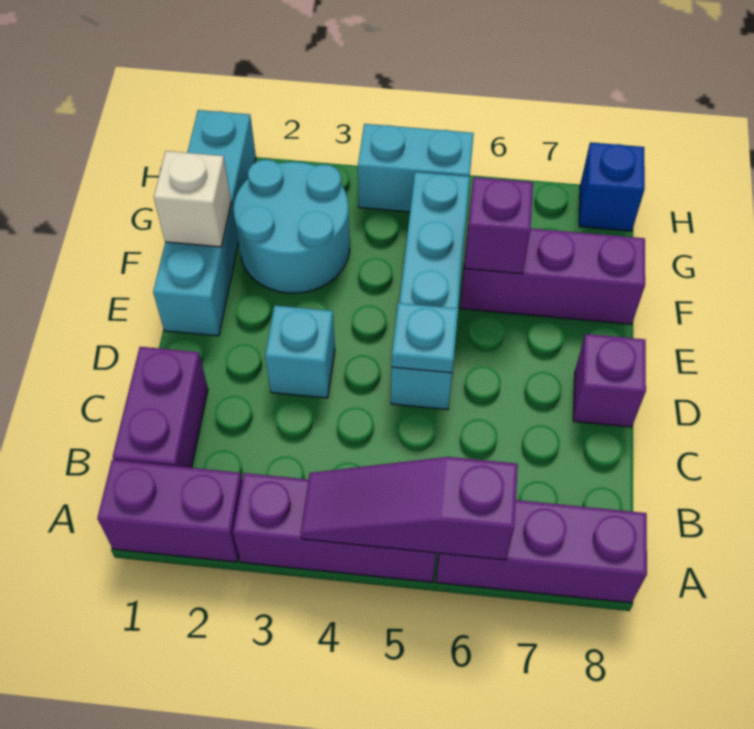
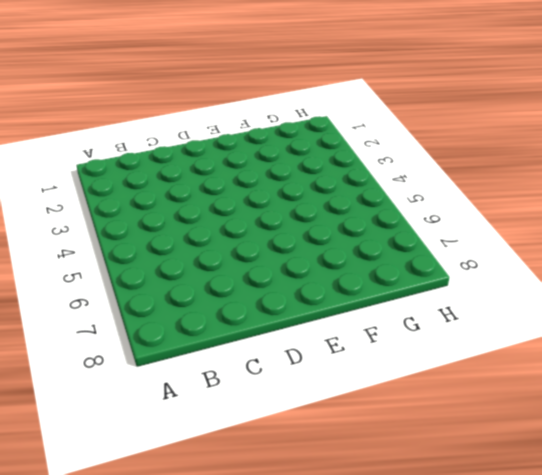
none -> purple 1x2 brick [97,460,242,562]
none -> purple 1x3 brick [233,473,436,582]
none -> purple 1x3 brick [436,500,647,603]

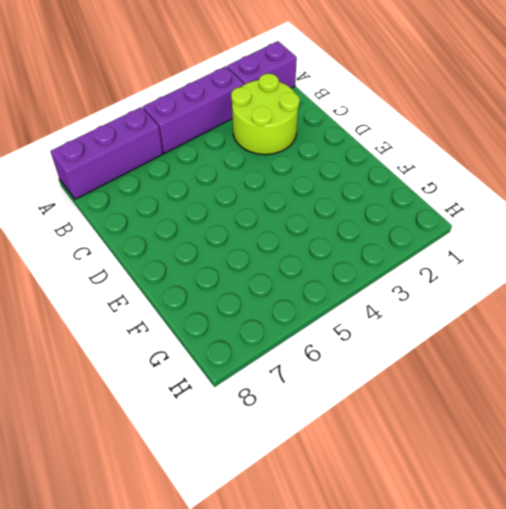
lime 2x2 round brick [231,73,300,155] -> none
none -> purple 1x2 brick [113,347,208,468]
none -> cyan 1x1 brick [265,306,335,398]
none -> cyan 1x4 brick [391,172,470,410]

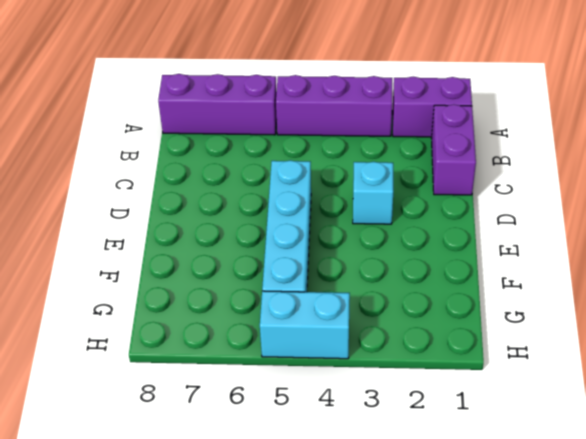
none -> purple 1x1 brick [573,334,646,427]
none -> cyan 1x4 brick [153,110,256,336]
none -> cyan 2x2 round brick [233,160,350,293]

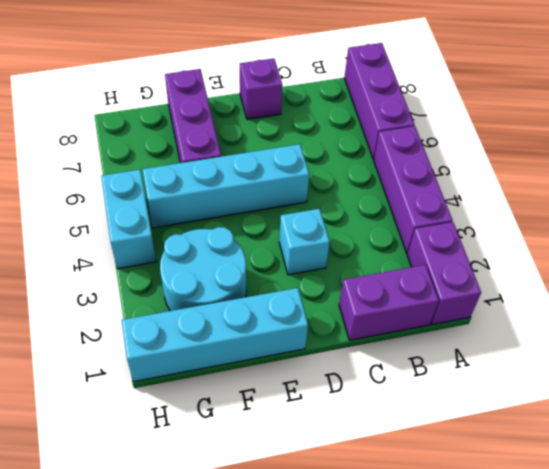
none -> blue 1x1 brick [579,142,645,231]
none -> purple 1x3 slope [301,457,518,560]
none -> cyan 1x1 plate [392,303,458,373]

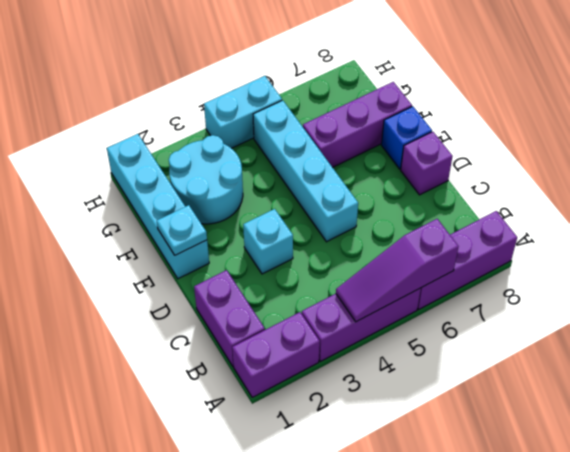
cyan 1x1 plate [157,205,207,255] -> cyan 1x1 plate moved to [392,303,458,373]
blue 1x1 brick [381,106,432,169] -> blue 1x1 brick moved to [579,142,645,231]
none -> white 1x1 brick [154,151,231,247]
none -> purple 1x1 brick [465,177,533,274]

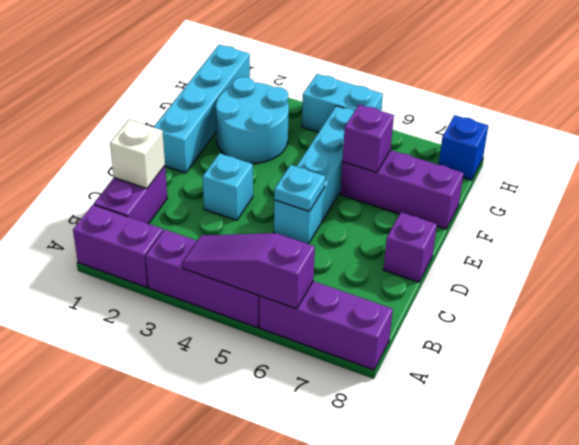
white 1x1 brick [110,120,165,189] -> white 1x1 brick moved to [154,151,231,247]

